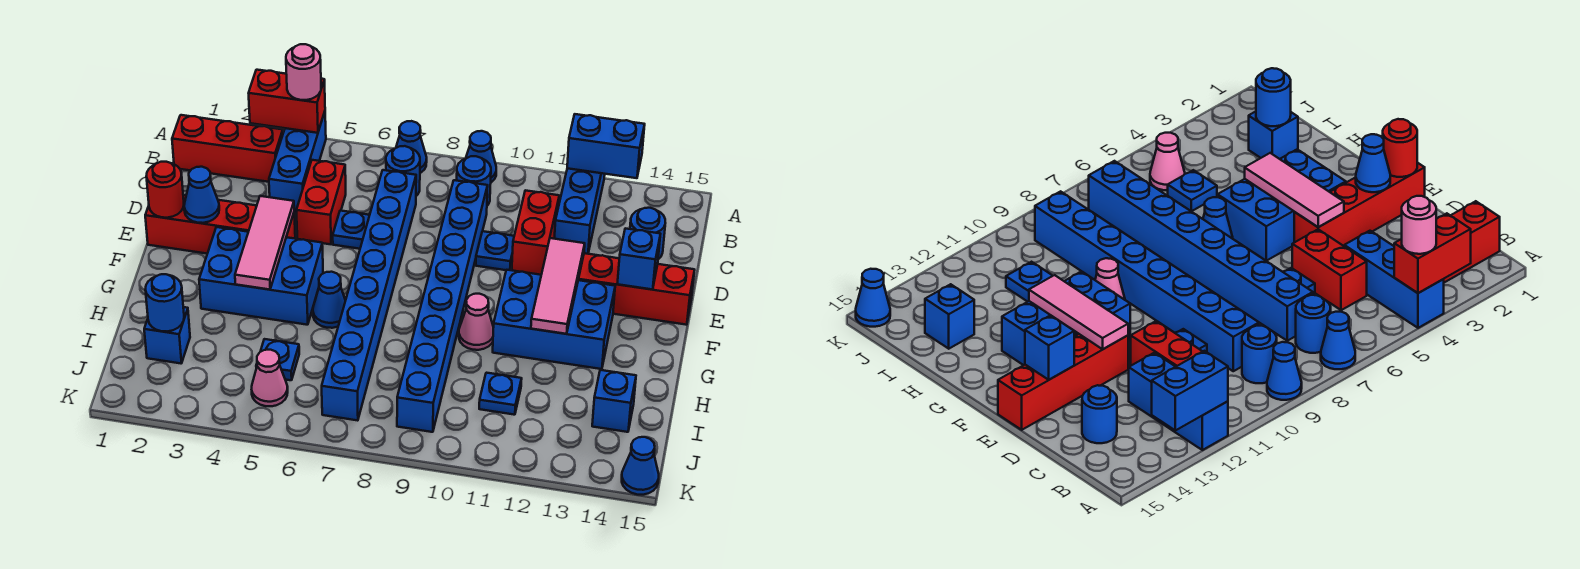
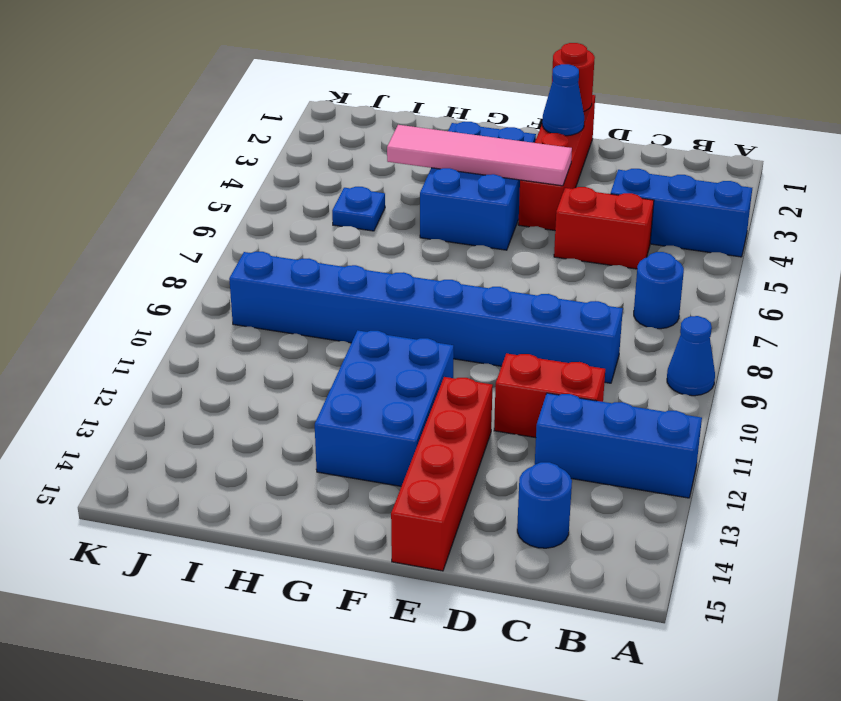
pink 1x4 tile [387,125,572,186] -> pink 1x3 tile [235,196,294,290]
none -> blue 1x1 cone [396,121,427,173]
none -> red 1x3 brick [172,115,283,182]
none -> blue 1x1 round brick [457,156,491,206]
none -> blue 1x8 brick [322,170,416,421]

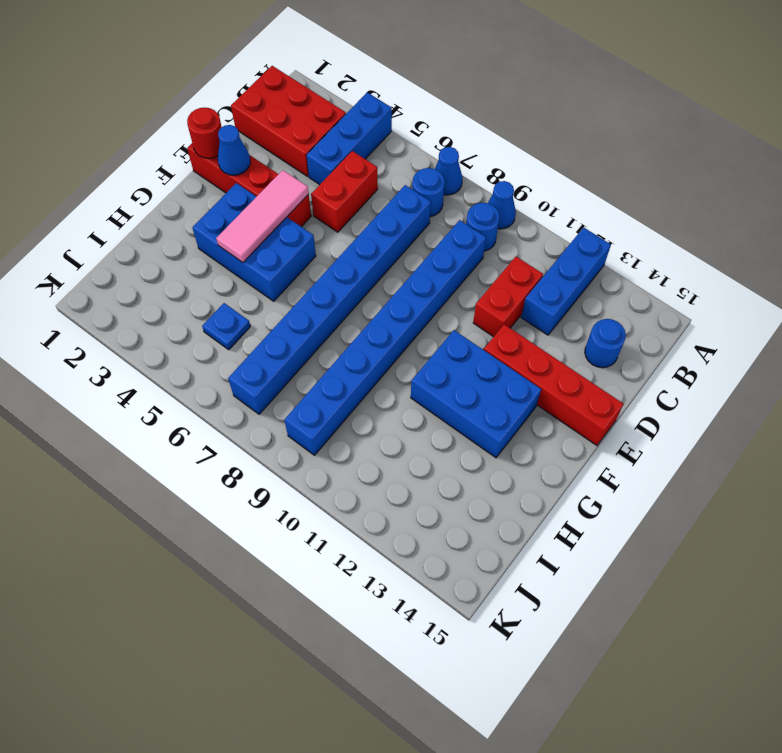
red 2x3 brick [231,66,346,176] -> red 1x3 brick [172,115,283,182]
none -> blue 1x1 plate [333,211,370,249]
none -> blue 1x1 plate [476,231,514,270]
none -> blue 1x1 cone [313,272,346,328]
none -> pink 1x1 cone [459,294,493,350]

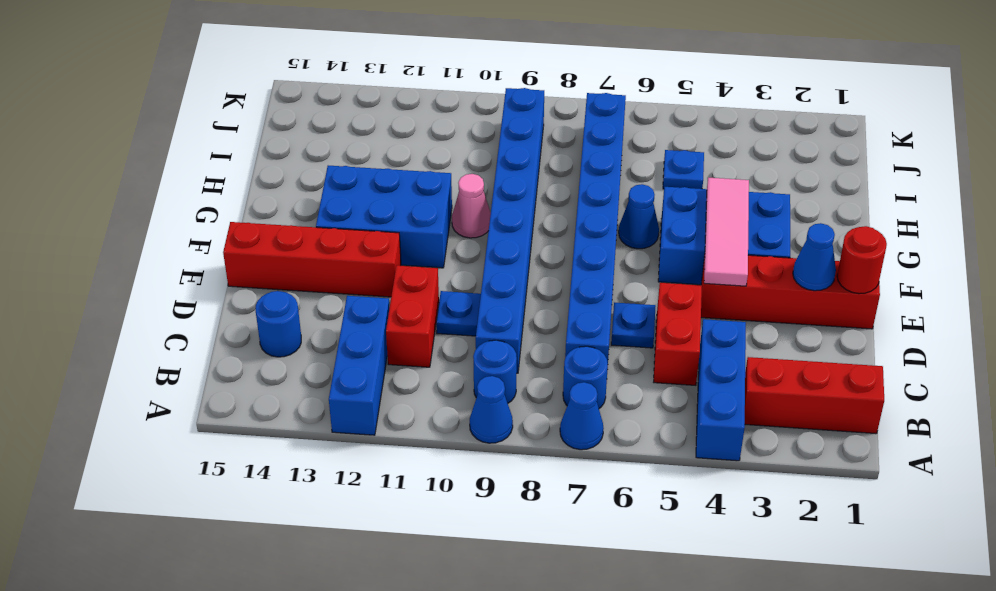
none -> blue 1x1 brick [144,307,190,363]
none -> blue 1x1 plate [479,373,522,415]
none -> blue 1x1 brick [592,370,636,432]
none -> pink 1x1 cone [252,350,288,406]

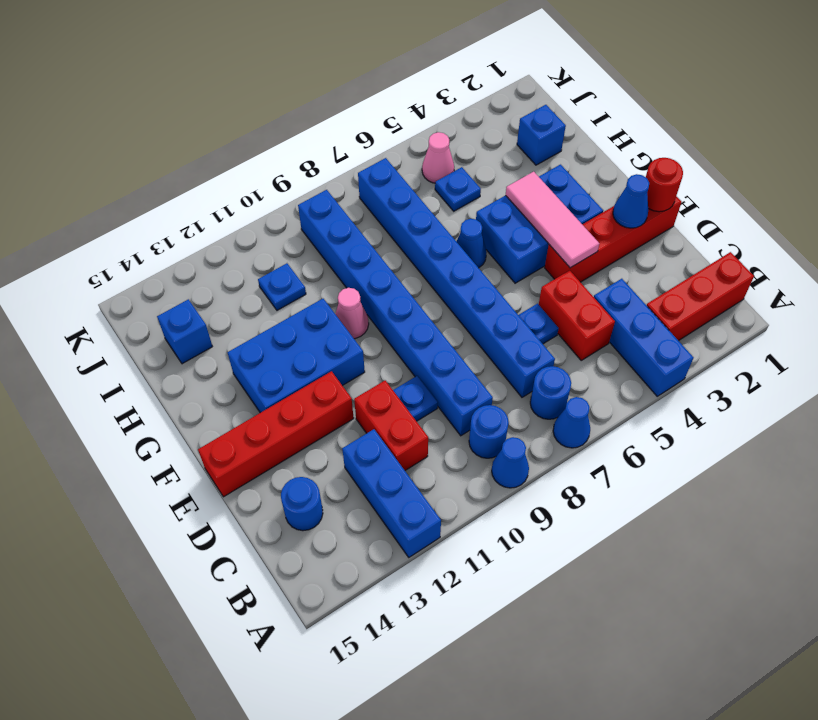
none -> blue 1x1 cone [622,437,659,495]
none -> red 1x2 brick [249,70,325,133]
none -> blue 1x2 brick [567,114,645,178]
none -> pink 1x3 tile [531,238,585,334]

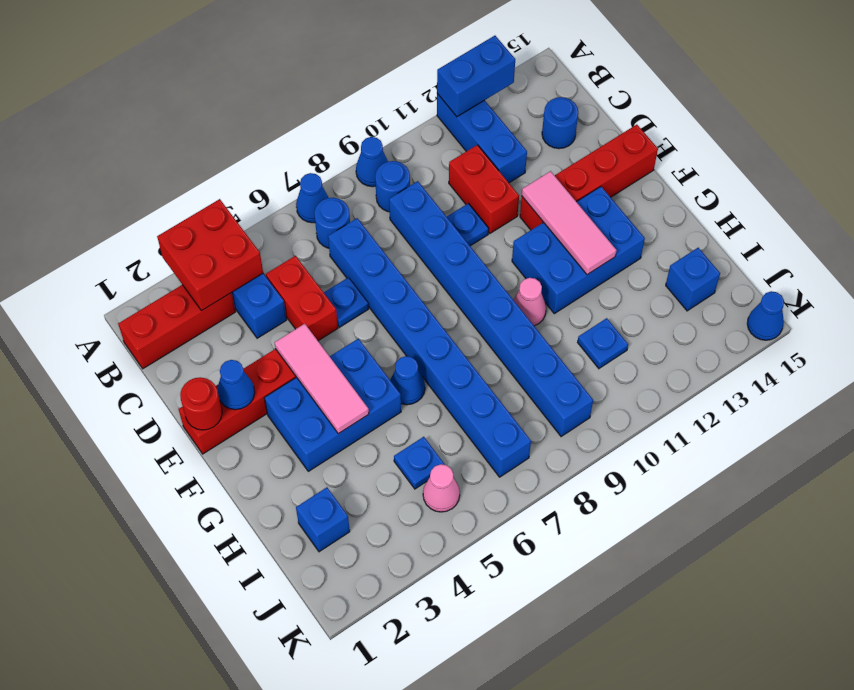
red 2x2 brick [157,199,263,311] -> red 1x2 brick [249,70,325,133]
none -> blue 1x1 brick [617,228,660,289]
none -> blue 1x1 round brick [145,274,184,331]
none -> pink 1x1 round brick [286,44,321,100]

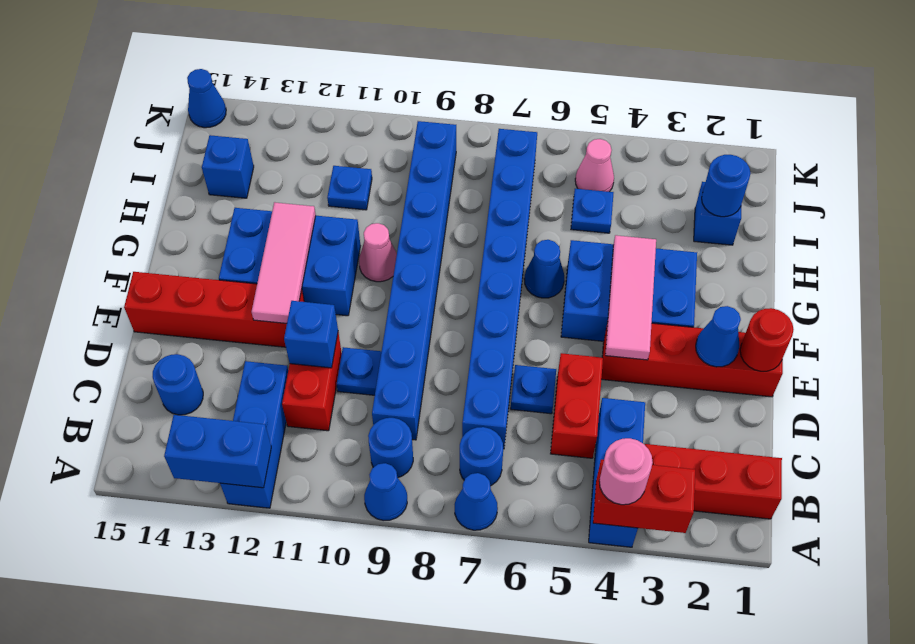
blue 1x1 brick [284,301,338,368] -> blue 1x1 brick moved to [617,228,660,289]

